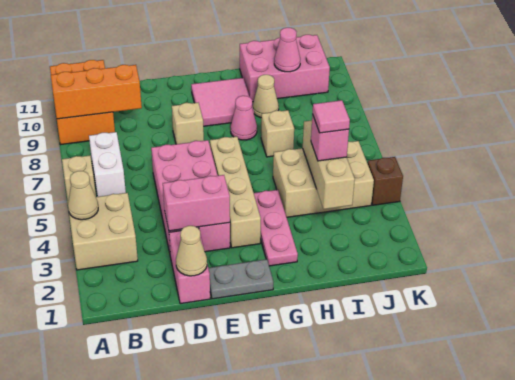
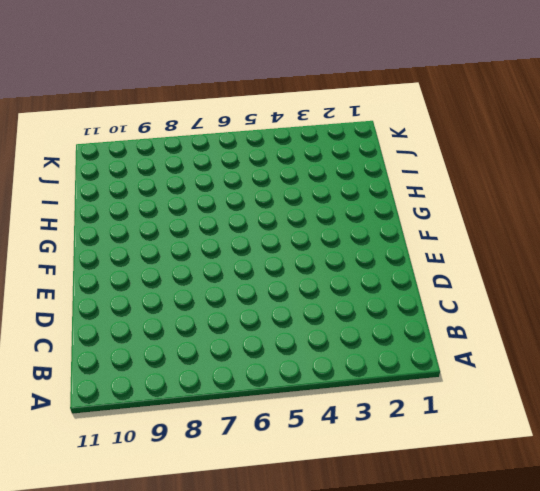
none -> tan 2x2 brick [67,193,138,270]
none -> tan 1x1 brick [62,156,96,201]
none -> orange 2x3 brick [50,60,115,145]

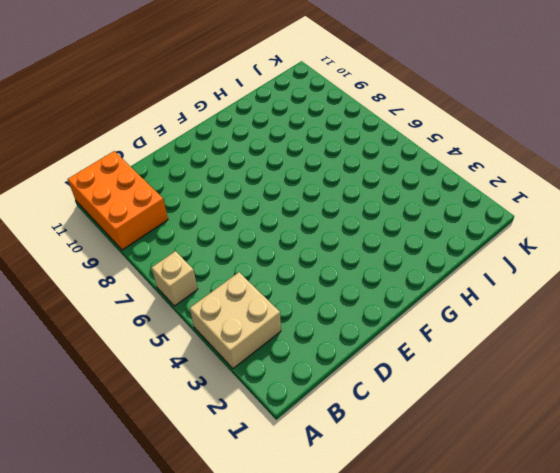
none -> white 1x2 brick [89,132,126,197]
none -> pink 1x2 brick [169,228,210,304]
none -> pink 2x4 brick [151,140,230,253]

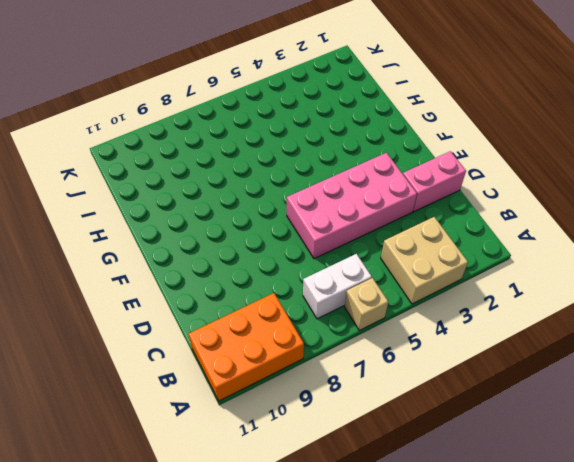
none -> grey 1x2 plate [208,259,273,299]
none -> tan 1x1 brick [172,103,204,144]
none -> tan 1x4 brick [210,137,261,248]

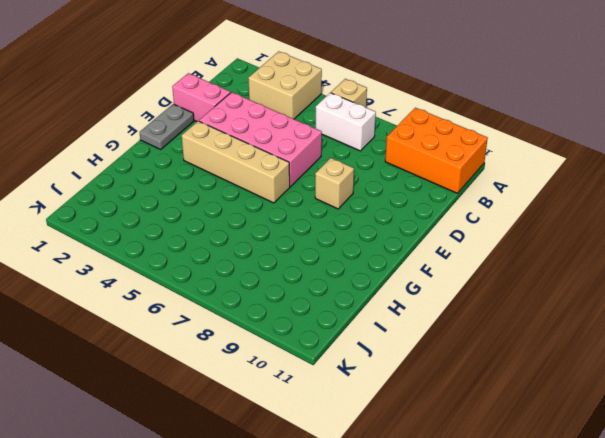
none -> pink 2x2 tile [191,78,254,126]
none -> pink 1x3 plate [254,190,298,266]
none -> pink 1x1 cone [230,96,257,140]

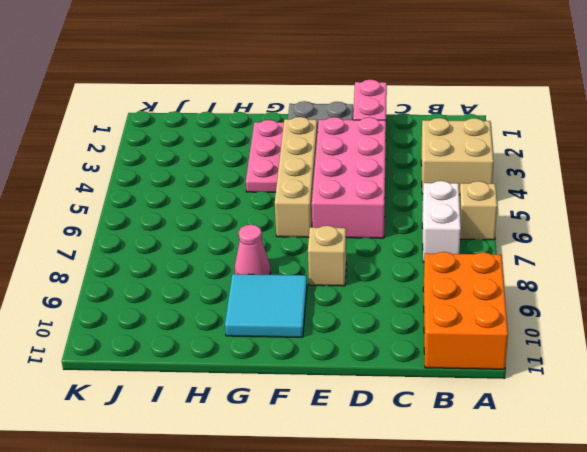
cyan 2x2 tile [225,274,307,337] -> pink 2x2 tile [191,78,254,126]
none -> tan 2x3 brick [273,141,374,217]
none -> tan 1x1 brick [261,110,294,157]
none -> tan 1x1 cone [252,75,279,118]

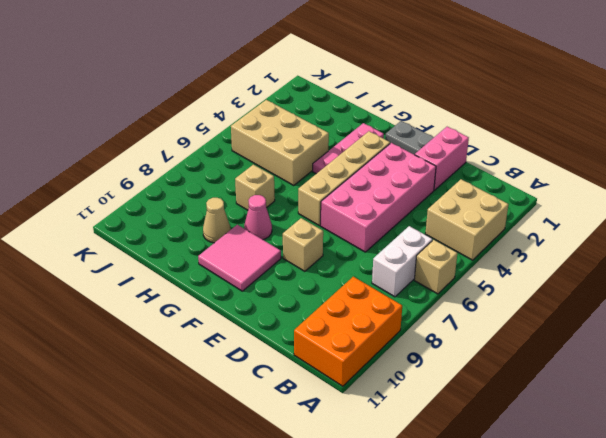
none -> pink 2x3 brick [240,35,330,102]
none -> brown 1x1 brick [367,157,403,205]
none -> tan 1x1 cone [68,171,98,220]

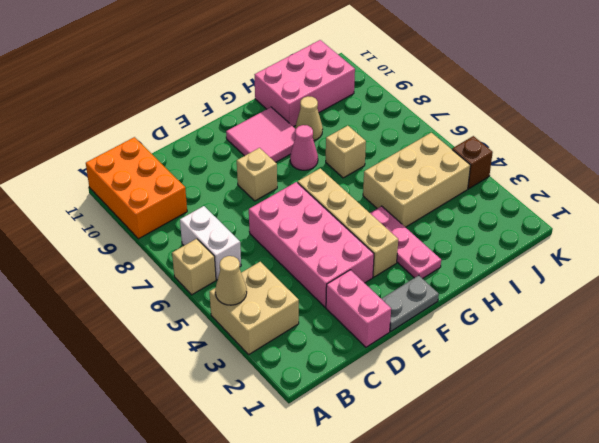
none -> orange 1x3 brick [51,65,142,119]
none -> tan 1x1 cone [176,226,207,276]
none -> pink 1x2 brick [163,175,230,231]

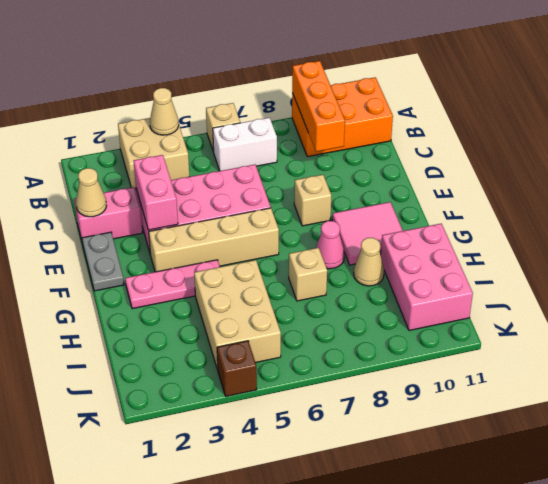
none -> tan 1x3 brick [303,121,355,209]
none -> pink 1x1 cone [274,28,300,72]
none -> pink 1x1 brick [311,114,349,161]

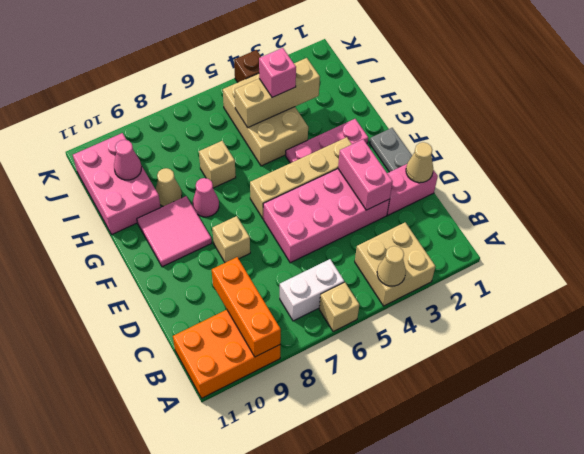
none -> pink 1x1 tile [313,100,350,133]

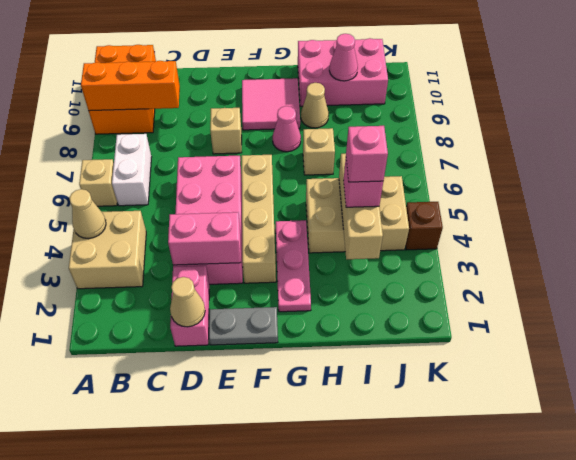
pink 1x1 brick [346,126,388,182] -> pink 1x1 tile [313,100,350,133]

